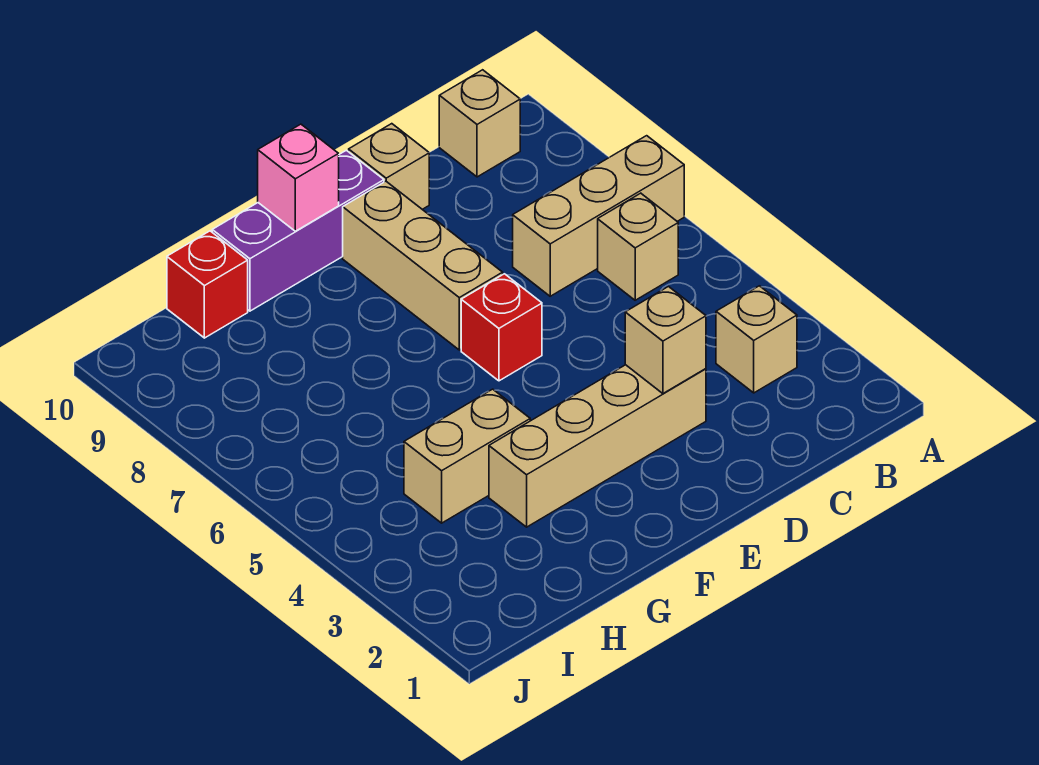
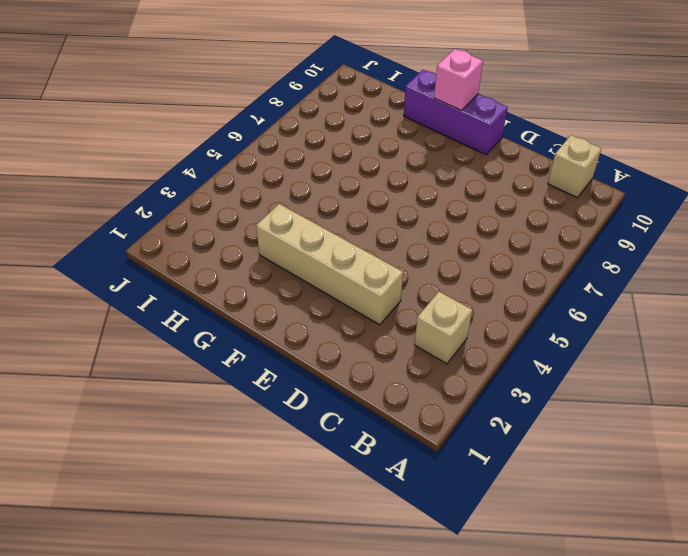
none -> tan 1x3 brick [513,136,684,296]
none -> tan 1x1 brick [598,193,678,300]
none -> tan 1x1 brick [349,124,429,209]

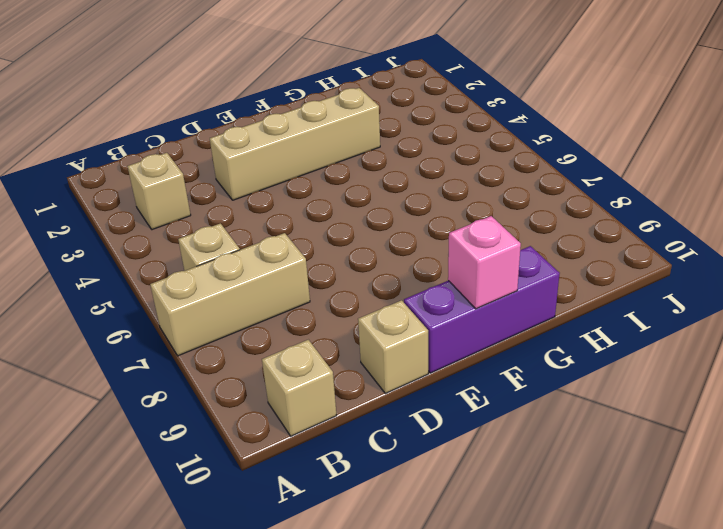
none -> red 1x1 brick [461,274,542,381]
none -> tan 1x3 brick [343,181,503,350]
none -> tan 1x2 brick [404,389,530,523]

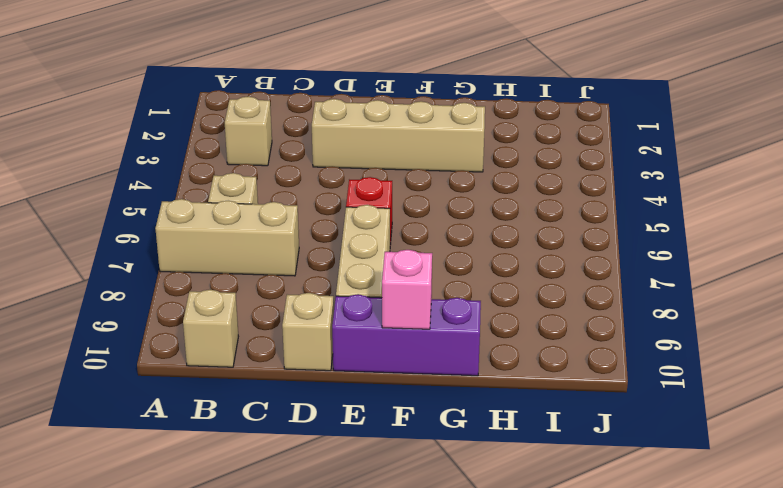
none -> tan 1x2 brick [404,389,530,523]
none -> red 1x1 brick [167,231,248,338]
none -> tan 1x1 brick [625,287,706,394]

